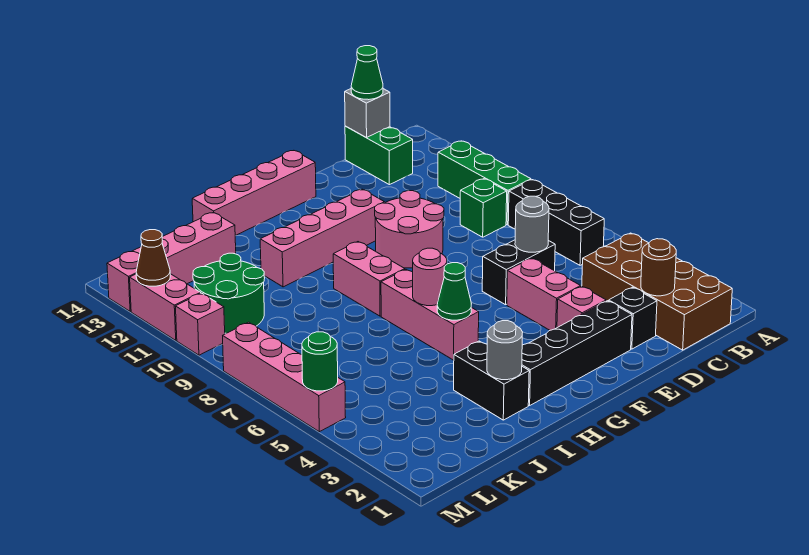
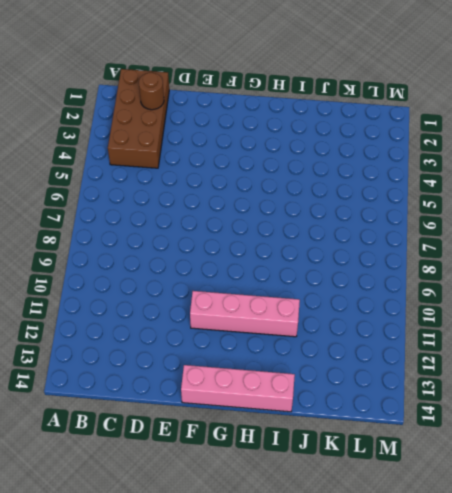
none -> black 1x3 brick [508,180,604,265]
none -> green 1x3 brick [438,141,531,225]
none -> green 1x1 brick [460,179,507,237]
none -> green 1x2 brick [345,126,413,185]

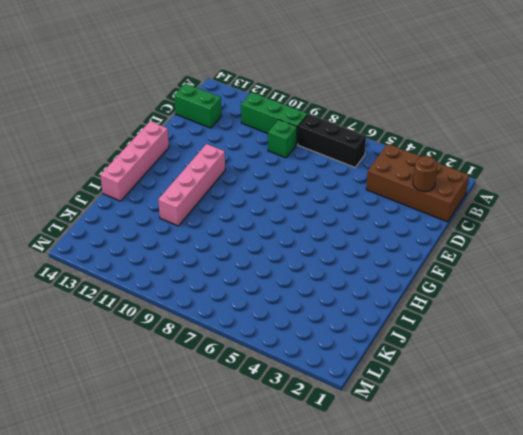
none -> black 1x1 brick [609,287,657,349]
none -> black 1x2 brick [482,240,555,305]
none -> black 1x4 brick [522,301,632,406]
none -> pink 1x1 brick [557,286,606,328]

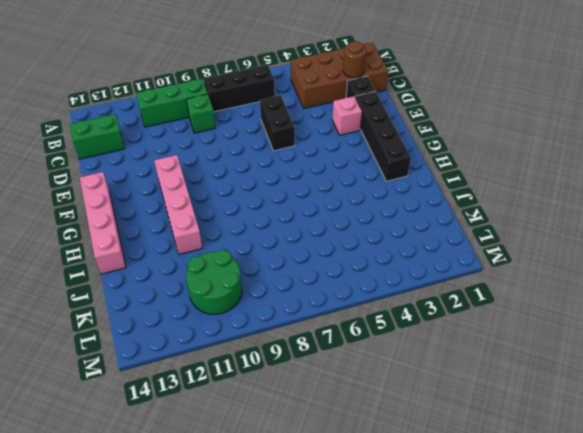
none -> pink 1x2 brick [507,258,581,330]
none -> pink 2x2 round brick [375,191,444,268]
none -> pink 1x3 brick [381,269,479,360]
none -> pink 1x2 brick [333,242,405,316]

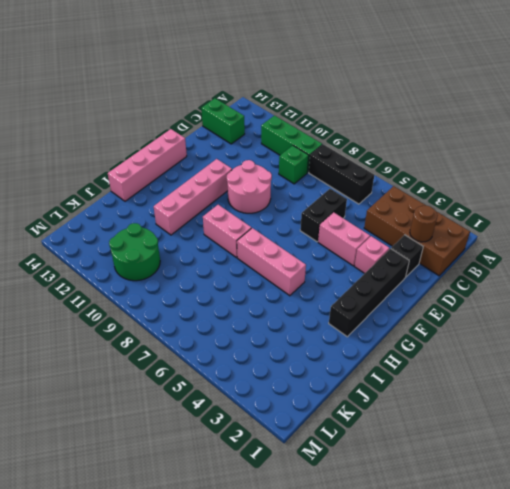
none -> black 1x2 brick [454,341,529,420]
none -> pink 1x4 brick [107,212,236,311]
none -> pink 1x4 brick [223,322,346,432]
none -> pink 1x1 brick [176,293,225,355]

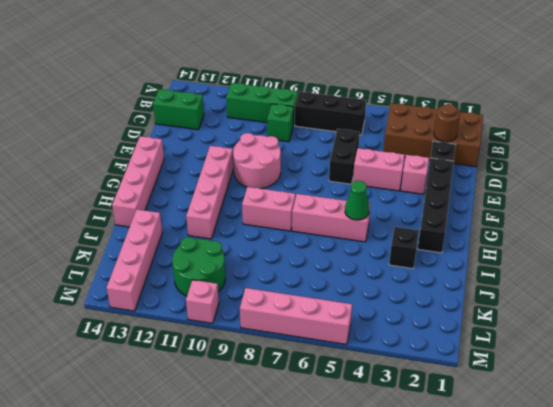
black 1x1 brick [389,227,419,269] -> black 1x2 brick [454,341,529,420]
none -> pink 1x2 brick [130,274,201,340]
none -> grey 1x1 brick [345,89,390,138]
none -> grey 1x1 round brick [515,196,549,252]
none -> pink 1x1 round brick [413,248,447,306]

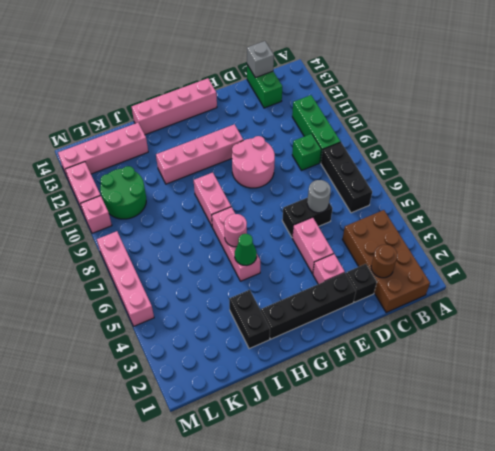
none -> grey 1x1 round brick [487,321,523,380]
none -> green 1x1 round brick [302,332,338,391]
none -> brown 1x1 cone [136,230,170,286]
none -> green 1x1 cone [351,46,383,100]

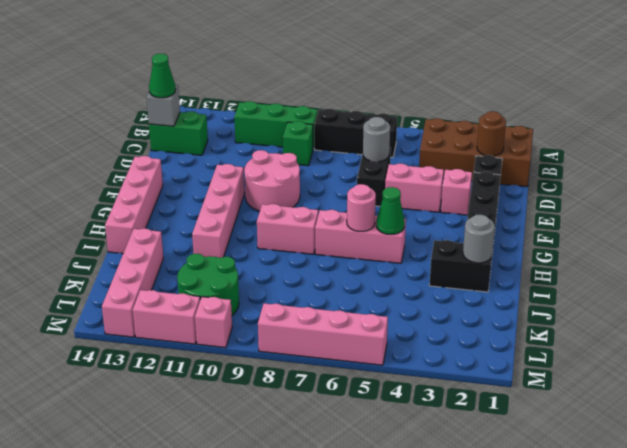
none -> green 1x1 round brick [302,332,338,391]
none -> brown 1x1 cone [136,230,170,286]

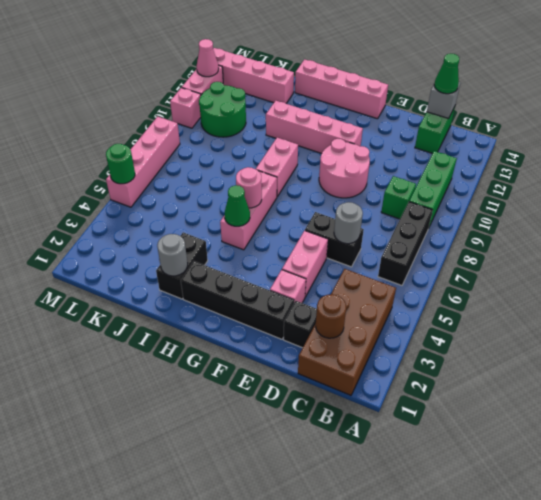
pink 1x1 cone [197,39,219,77] -> brown 1x1 cone [136,230,170,286]

